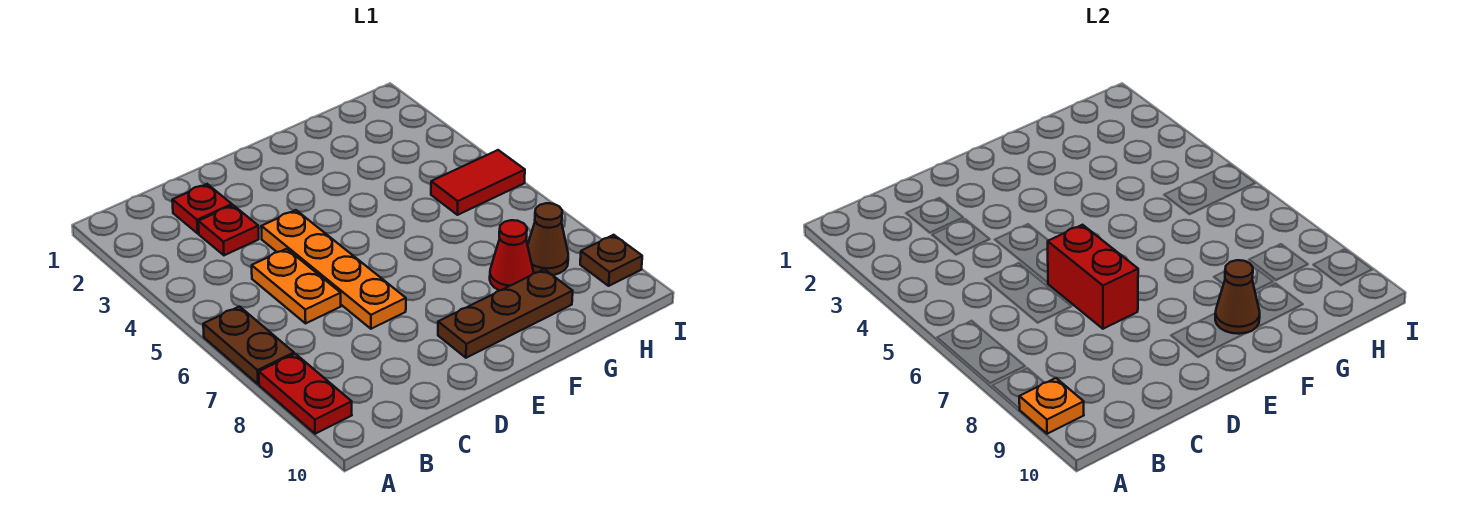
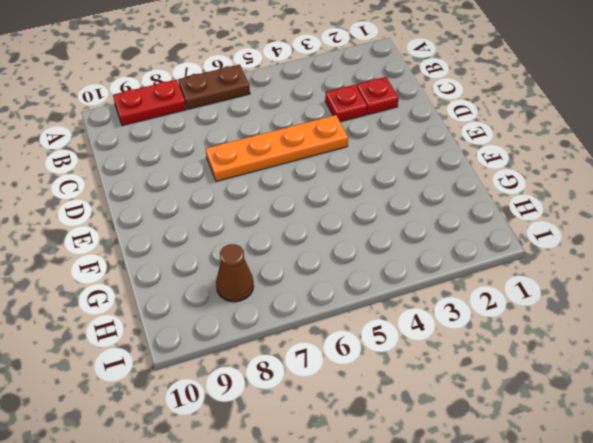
none -> orange 1x2 plate [252,249,341,323]
none -> brown 1x3 plate [438,269,573,358]
none -> red 1x1 cone [490,220,534,291]

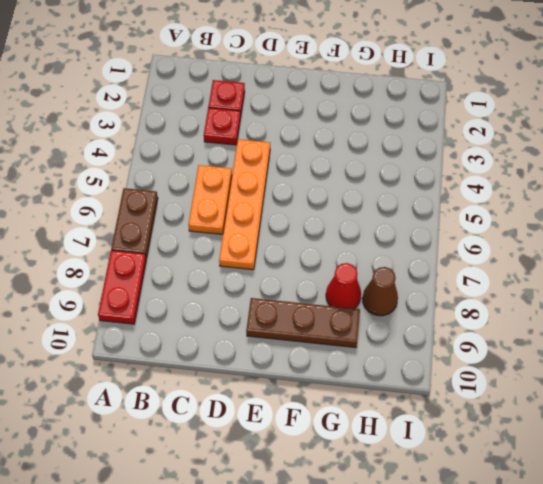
none -> red 1x2 tile [431,150,525,215]
none -> brown 1x1 plate [580,235,642,286]
none -> orange 1x1 plate [1019,378,1084,434]

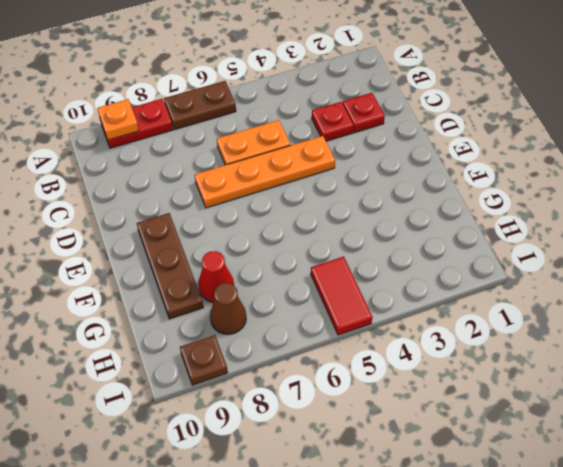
none -> red 1x2 brick [1048,225,1138,329]
none -> brown 1x1 cone [1215,260,1260,334]

